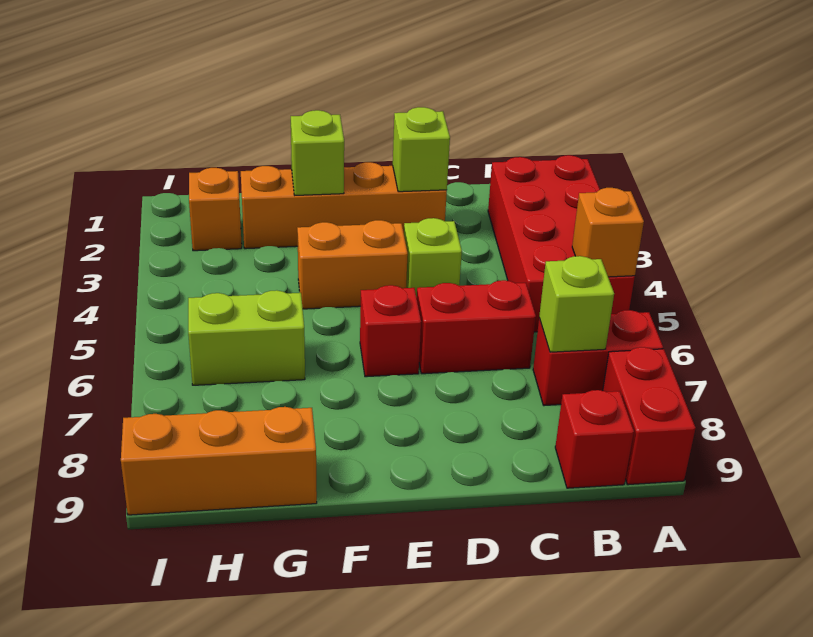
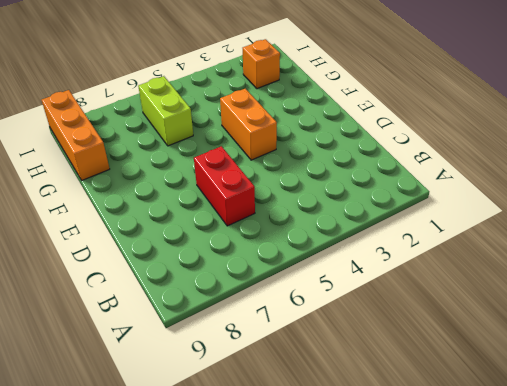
none -> red 2x4 brick [488,155,635,332]
none -> red 1x2 brick [533,310,663,406]
none -> red 1x2 brick [603,347,696,485]

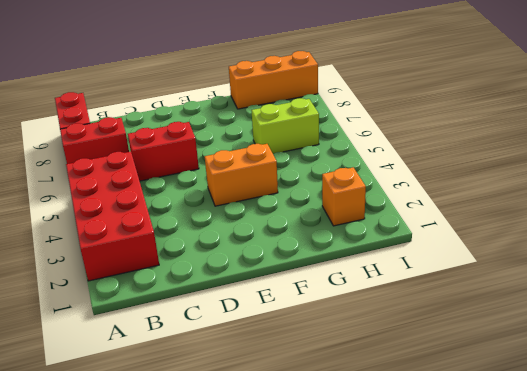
none -> red 1x1 brick [555,390,634,488]
none -> orange 1x4 brick [241,162,447,249]
none -> lime 1x1 brick [404,218,462,297]

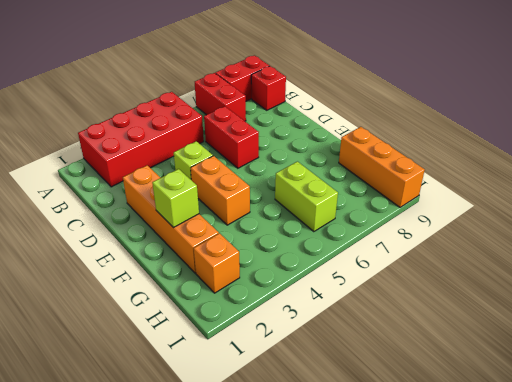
none -> red 1x1 brick [360,285,421,377]
none -> orange 1x1 brick [572,188,644,277]
none -> lime 1x1 brick [539,256,614,352]

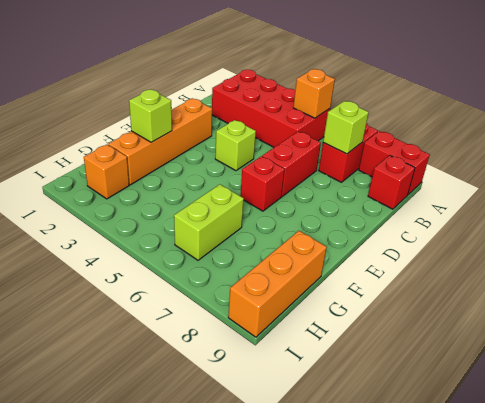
none -> orange 1x2 brick [297,220,408,309]
none -> lime 1x1 brick [393,107,450,192]

